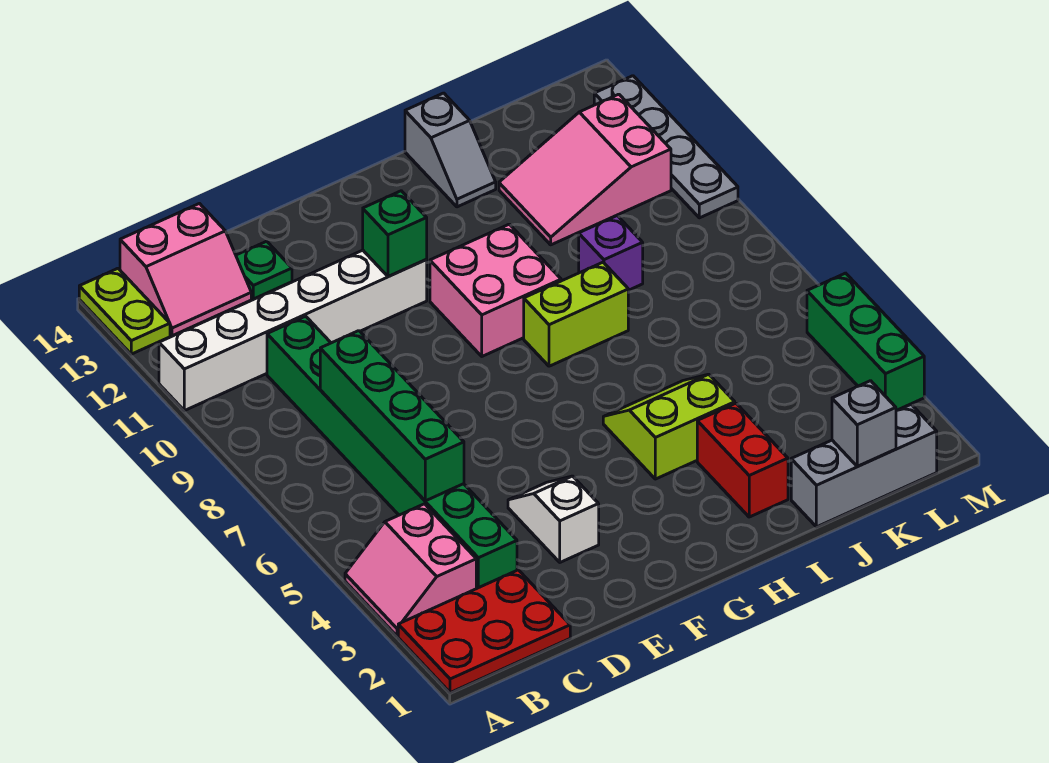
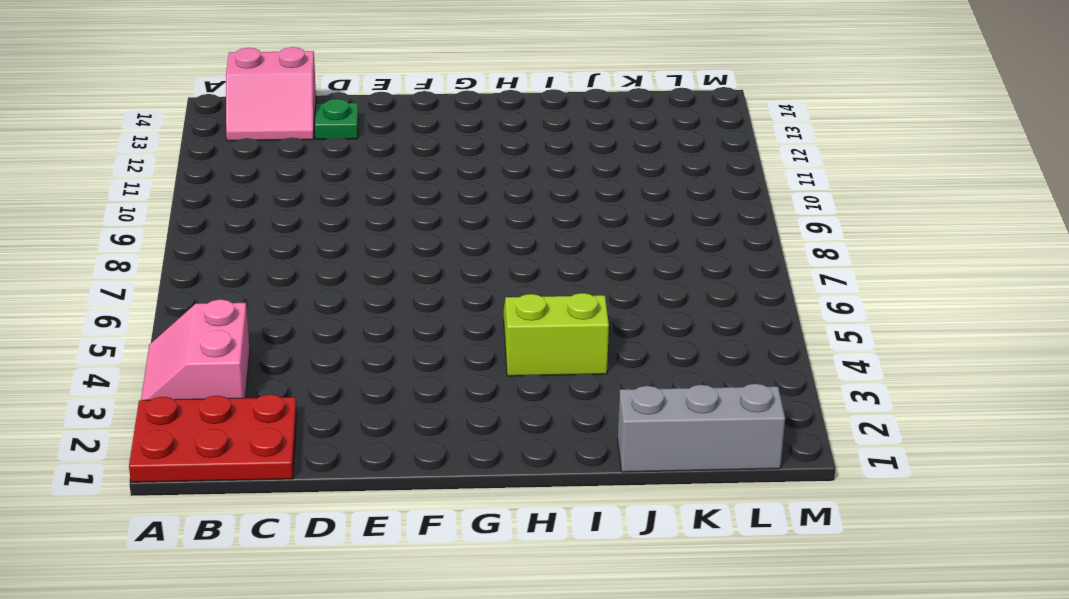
none -> white 1x6 brick [159,250,427,411]
none -> lime 1x2 plate [79,268,170,354]
none -> green 1x8 brick [267,316,517,589]

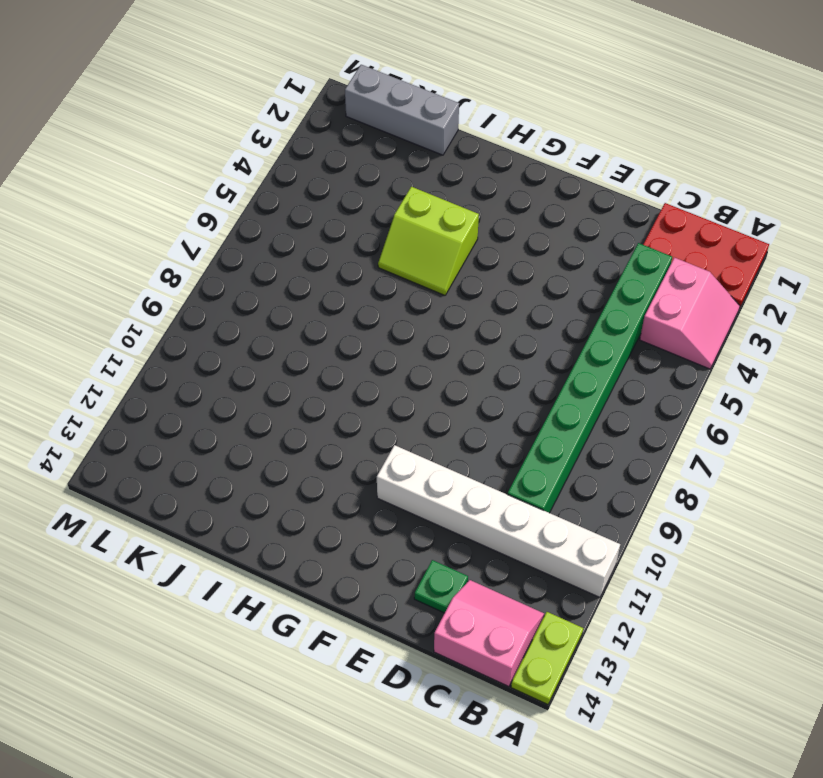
none -> white 1x2 slope [508,476,599,562]
none -> pink 2x2 brick [430,224,561,356]
none -> lime 1x2 brick [524,262,628,366]

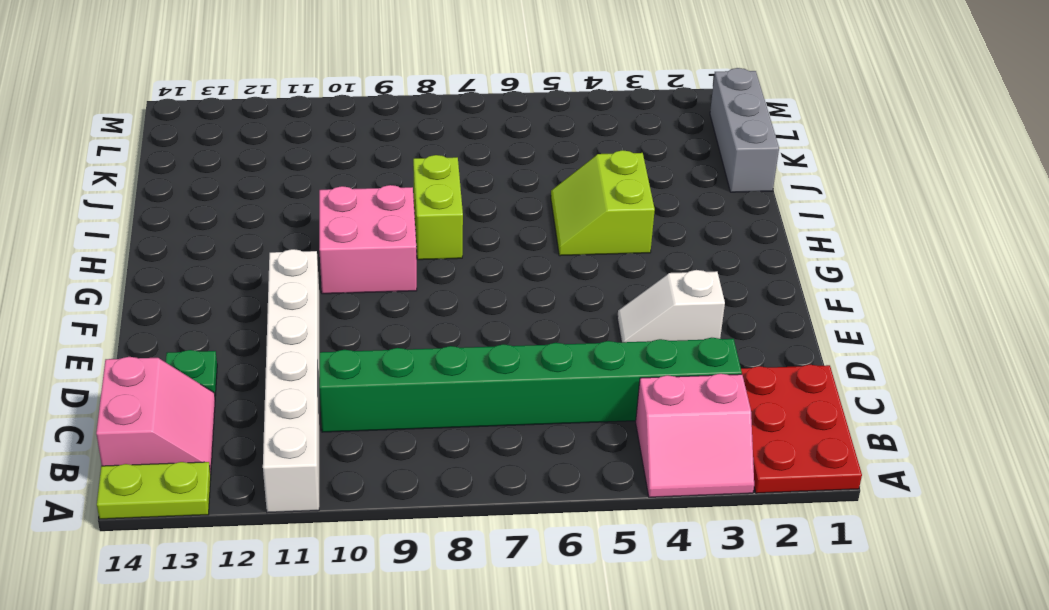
none -> red 1x2 brick [697,403,788,517]
none -> grey 1x2 slope [405,93,496,207]
none -> purple 1x1 brick [579,216,643,290]

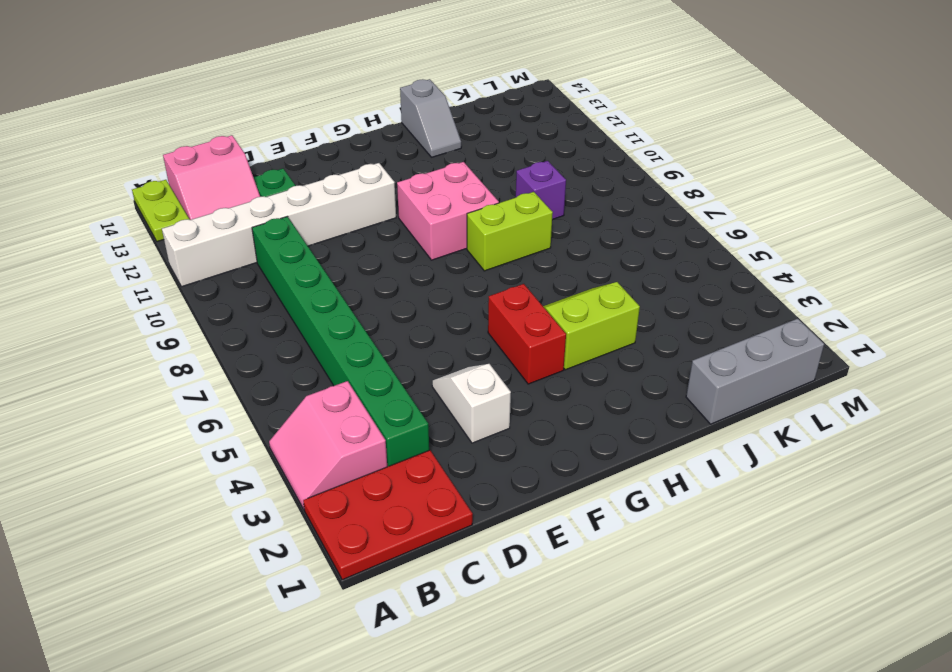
red 1x2 brick [488,284,566,384] -> red 1x2 brick moved to [697,403,788,517]
none -> pink 2x3 slope [499,94,671,245]
none -> green 1x3 brick [807,273,924,411]
none -> grey 1x4 plate [594,76,738,218]

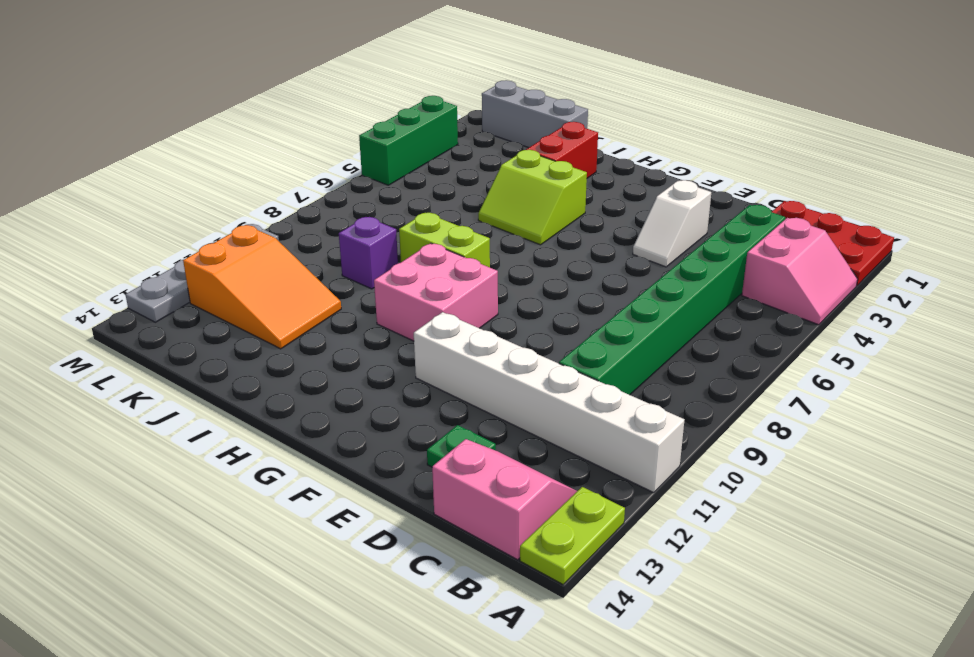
orange 2x3 slope [183,225,341,349] -> pink 2x3 slope [499,94,671,245]
none -> grey 1x2 slope [405,93,496,207]
none -> green 1x4 brick [320,331,464,501]
none -> green 1x1 brick [363,191,427,277]

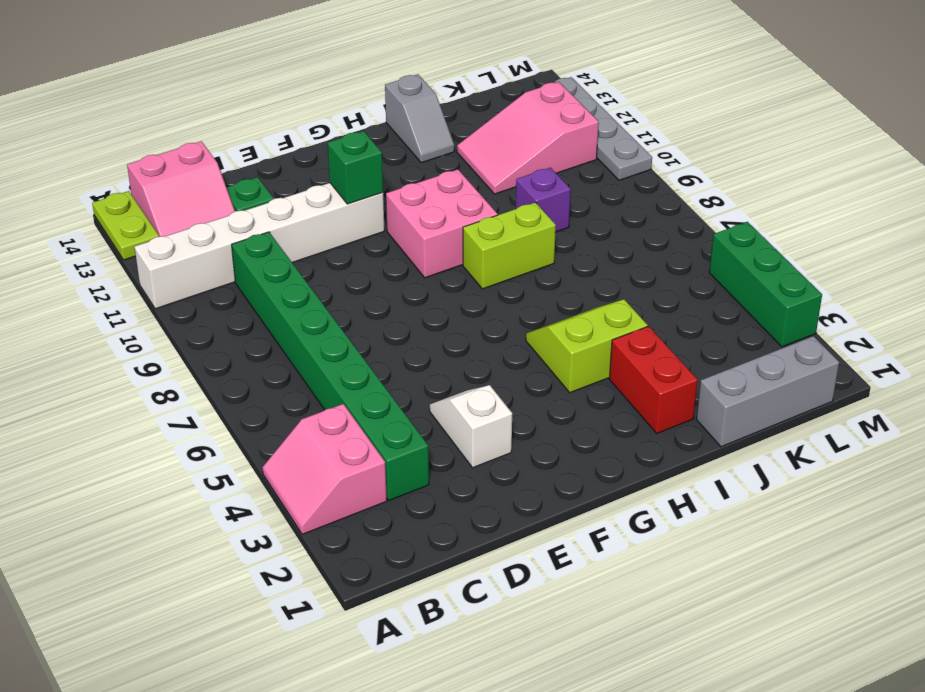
none -> red 2x3 plate [398,570,570,693]
none -> green 1x4 brick [320,331,464,501]
none -> grey 1x1 brick [832,381,896,466]

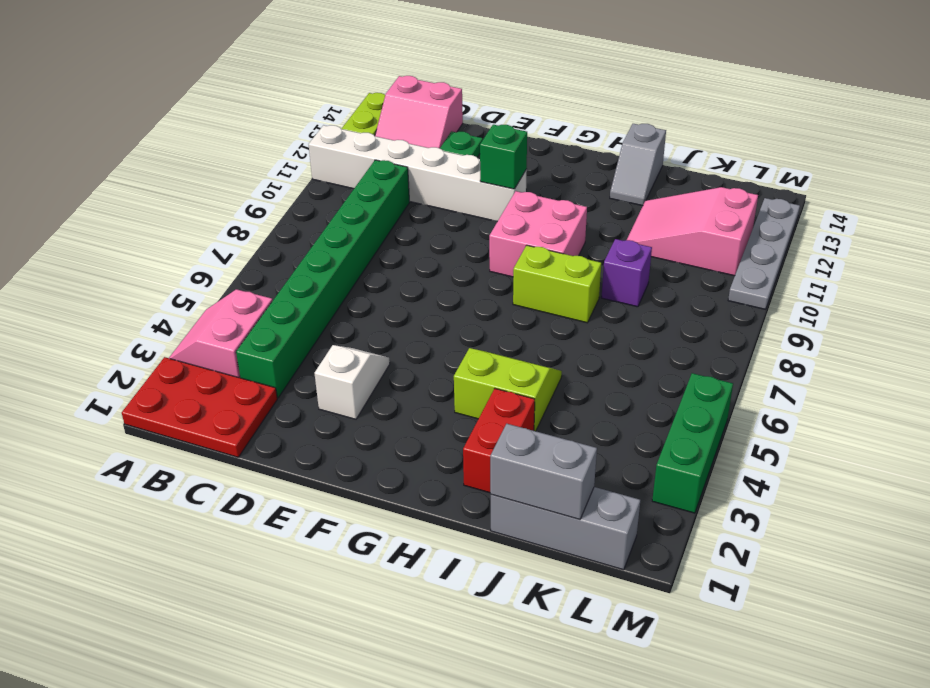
grey 1x2 brick [490,424,597,519] -> grey 1x1 brick [832,381,896,466]
none -> green 1x4 brick [320,331,464,501]

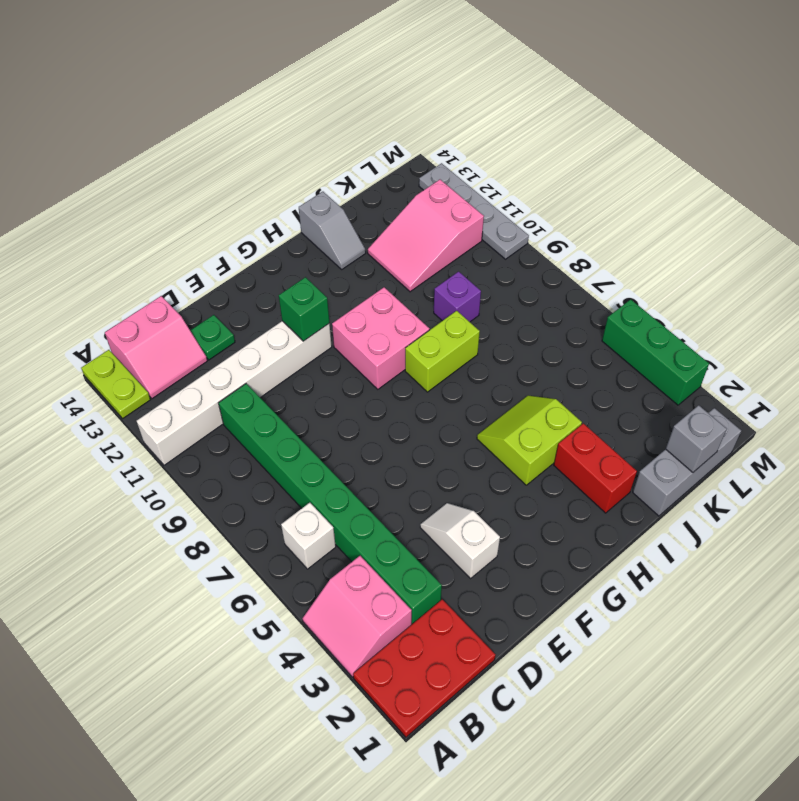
white 1x1 brick [281,503,336,569] -> none
none -> green 1x4 brick [320,331,464,501]

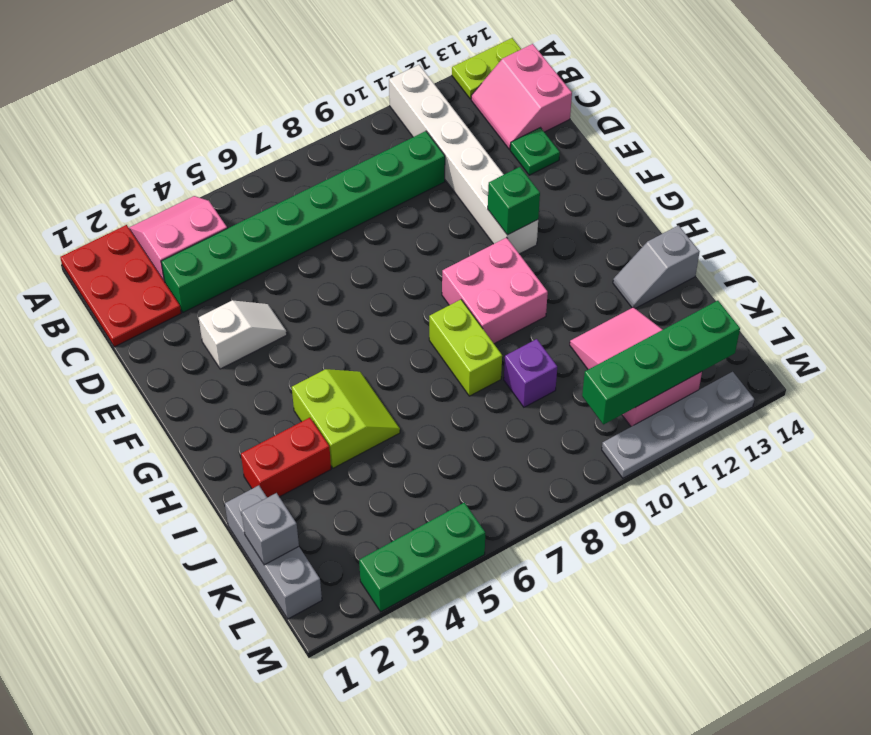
green 1x4 brick [582,301,740,425] -> green 1x4 brick moved to [320,331,464,501]

